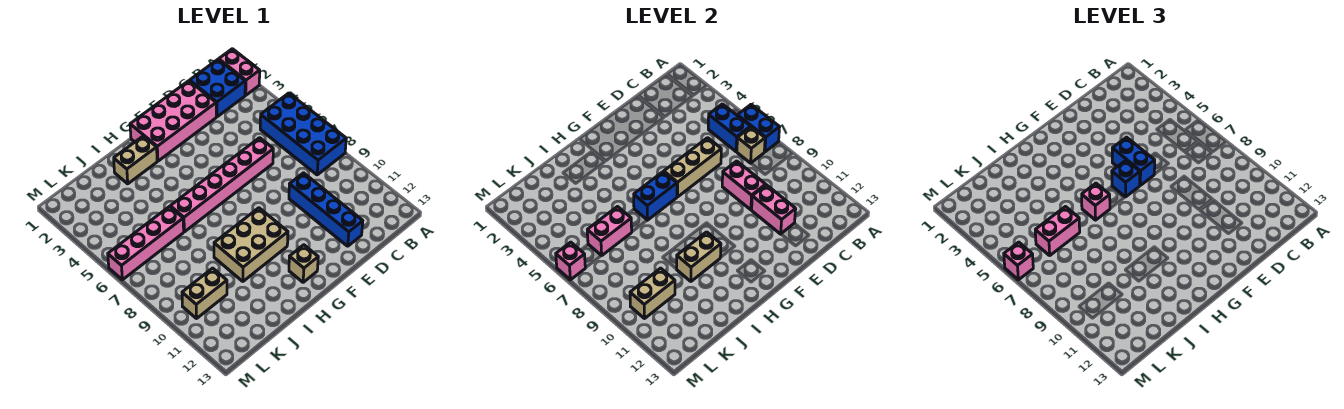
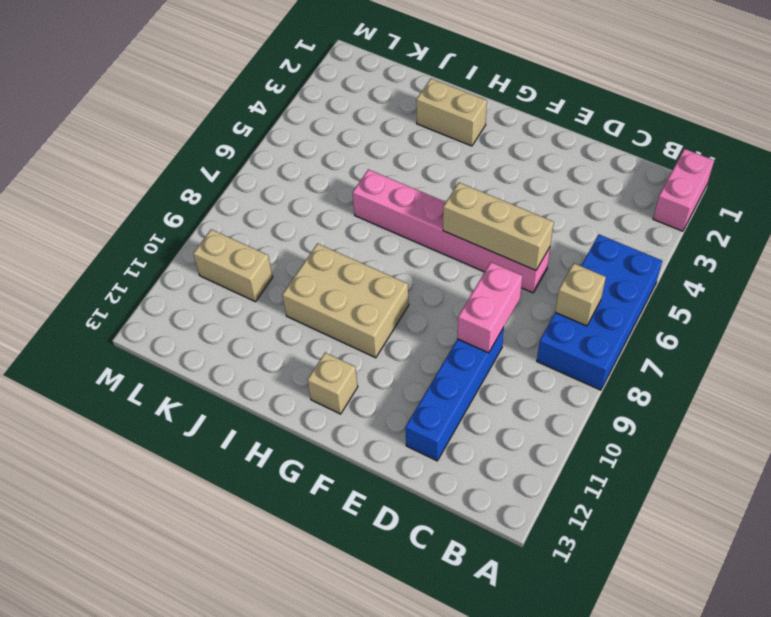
none -> blue 2x2 brick [190,60,245,117]
none -> pink 2x4 brick [130,81,216,161]
none -> pink 1x4 brick [108,207,184,280]

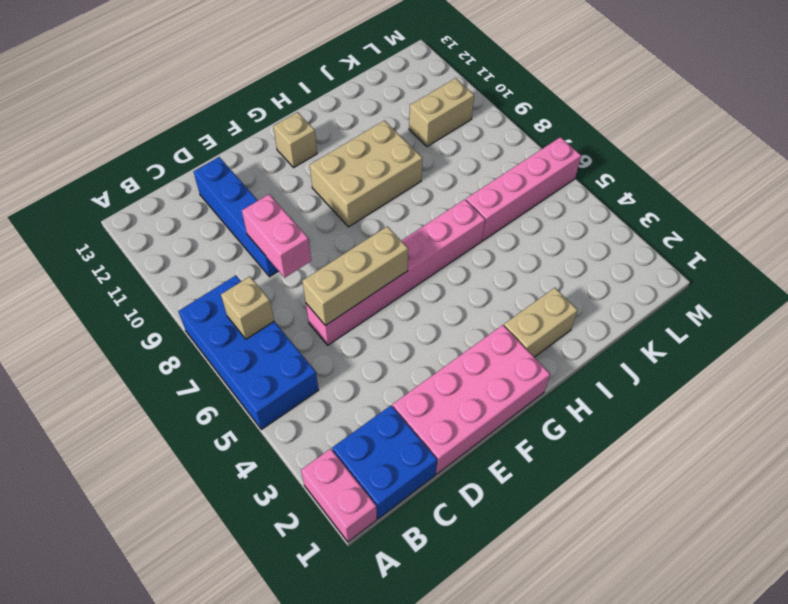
none -> blue 1x2 brick [737,105,779,152]
none -> blue 1x2 brick [708,104,751,151]
none -> pink 1x2 brick [751,185,796,234]

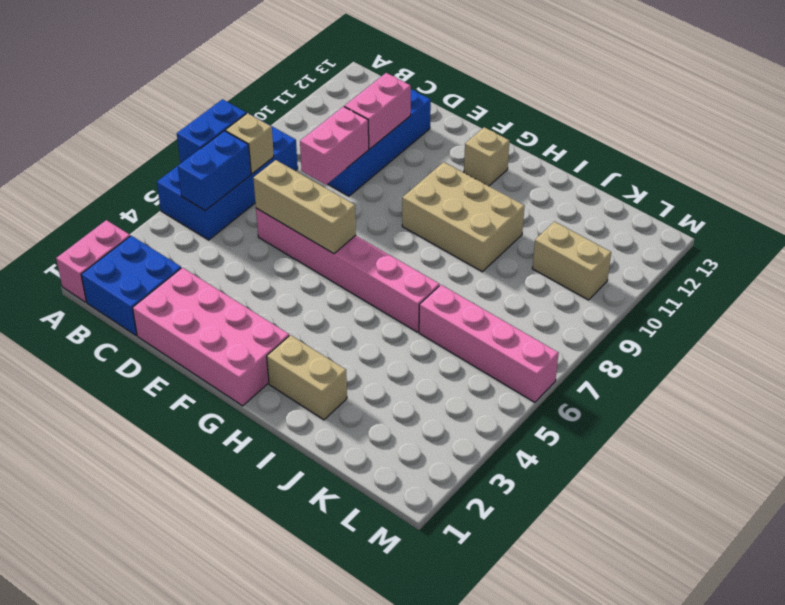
none -> blue 1x2 brick [634,172,677,220]
none -> tan 1x2 brick [677,232,721,281]
none -> pink 1x2 brick [587,207,632,256]

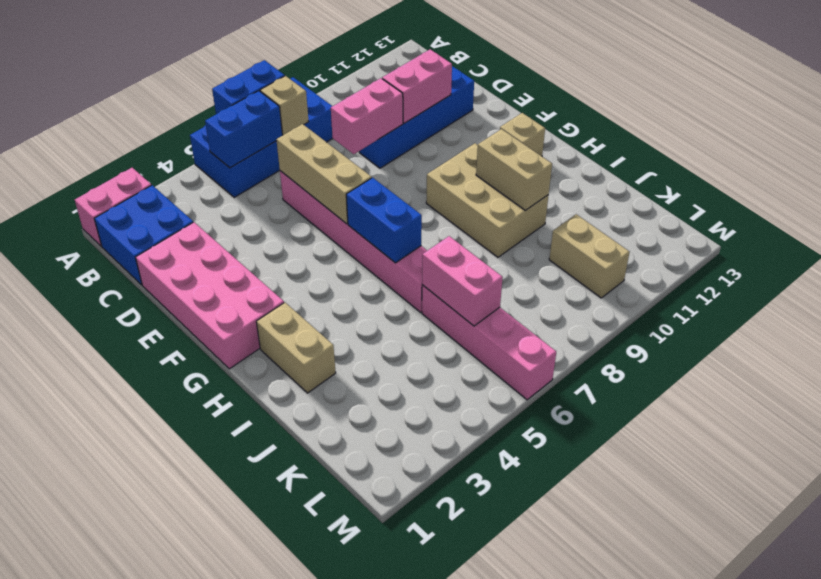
none -> tan 1x2 brick [630,268,675,318]
none -> pink 1x1 brick [556,242,585,280]
none -> blue 1x2 brick [1112,137,1155,185]

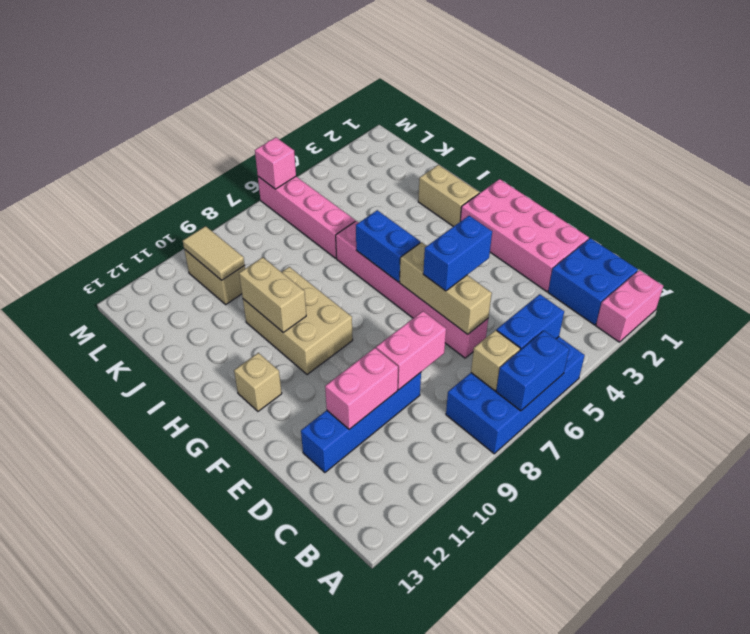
tan 1x2 tile [183,226,245,280] -> tan 1x2 brick [630,268,675,318]
none -> pink 1x2 brick [587,207,632,256]
none -> blue 1x1 brick [1112,160,1140,197]
none -> pink 1x1 brick [1082,183,1110,220]

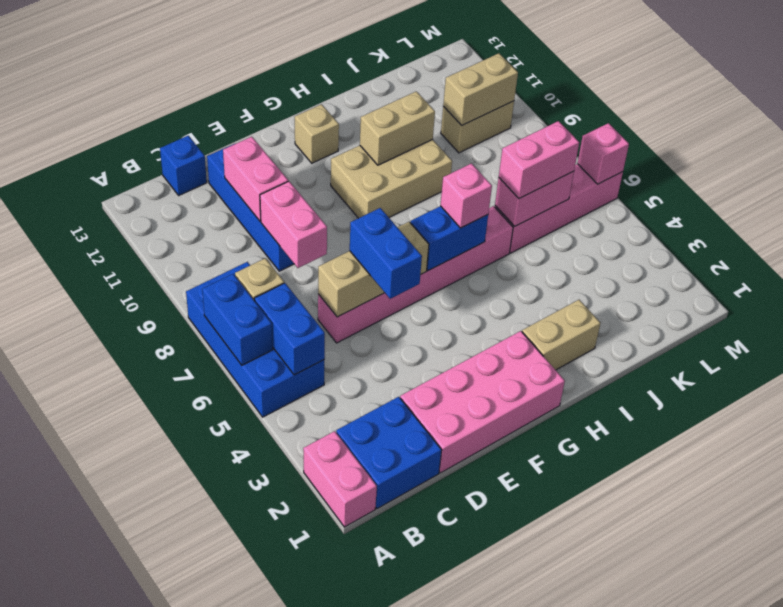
blue 1x1 brick [160,136,207,195] -> blue 1x1 brick moved to [1112,160,1140,197]
none -> pink 1x1 brick [1004,242,1033,280]

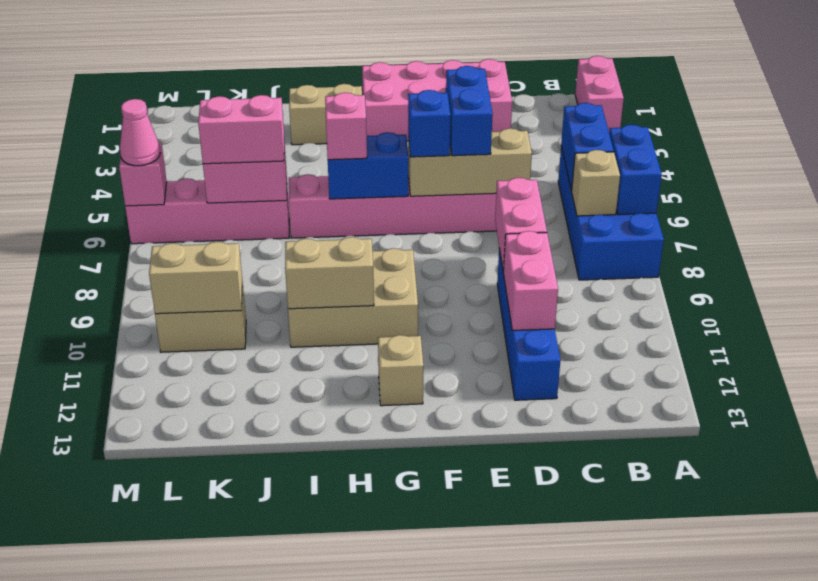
pink 1x1 cone [120,99,160,166] -> pink 1x1 brick [1004,242,1033,280]
none -> blue 2x2 brick [190,60,245,117]

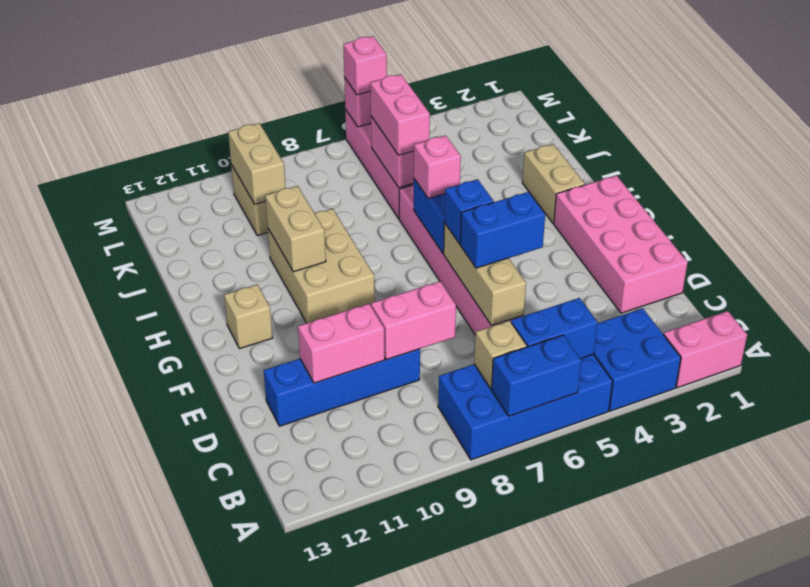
blue 2x2 brick [594,308,681,411] -> blue 2x2 brick moved to [190,60,245,117]

